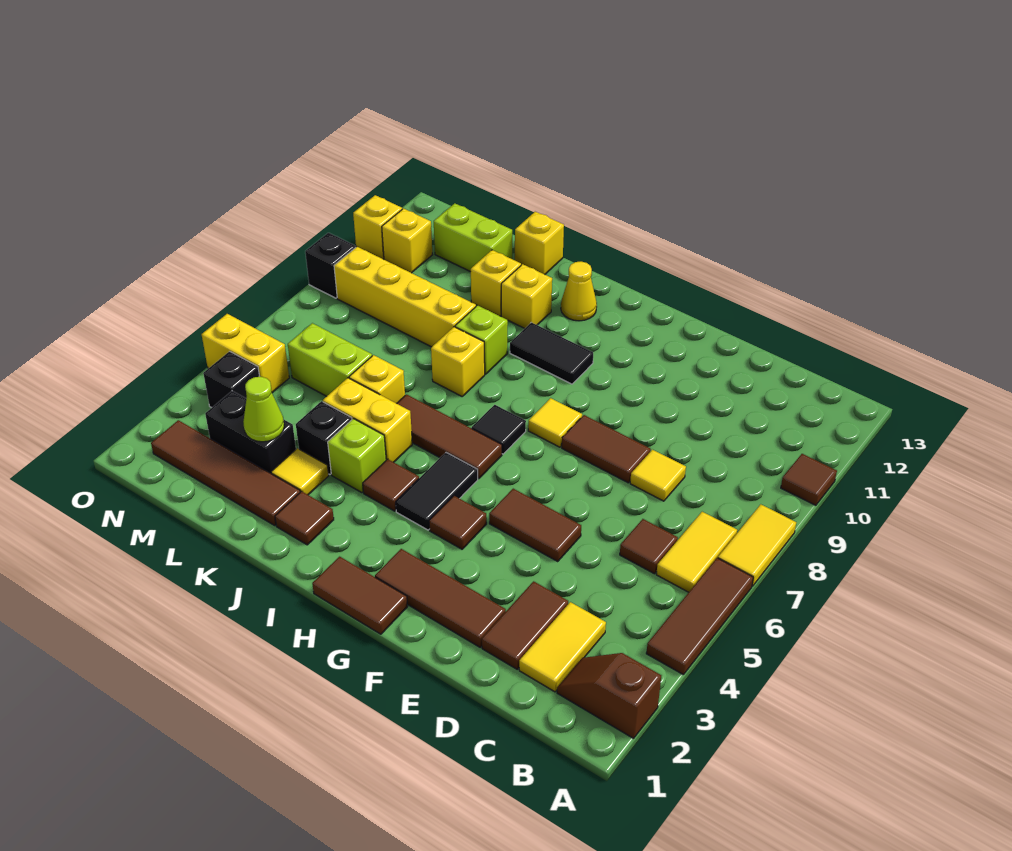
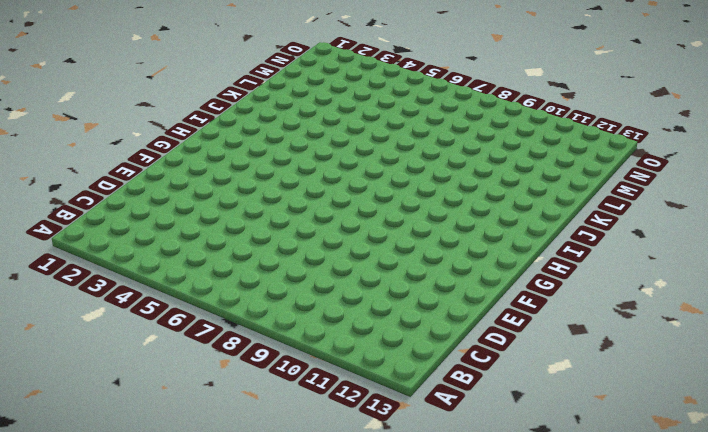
none -> brown 1x2 slope [557,653,661,738]
none -> brown 1x3 tile [646,558,753,675]
none -> yellow 1x2 tile [718,504,796,586]
none -> brown 1x1 tile [781,454,837,505]

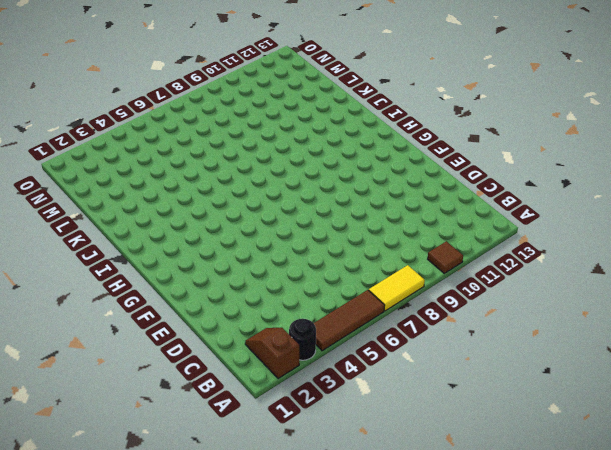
black 1x1 round brick [289,319,316,360] -> none
none -> yellow 1x2 tile [656,512,737,592]
none -> yellow 1x2 tile [519,602,606,692]
none -> brown 1x1 tile [620,519,678,574]
none -> brown 1x2 tile [482,581,568,669]

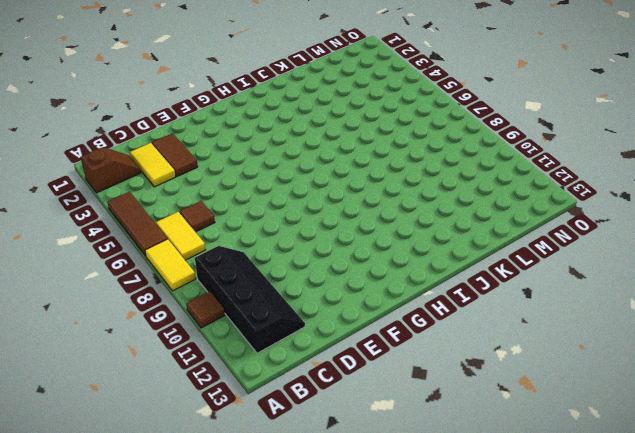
black 2x4 slope [195,246,305,353] -> none
none -> yellow 1x1 tile [630,450,686,501]
none -> brown 1x3 tile [375,549,506,647]
none -> brown 1x2 tile [489,489,581,561]
none -> brown 1x2 tile [562,415,651,483]

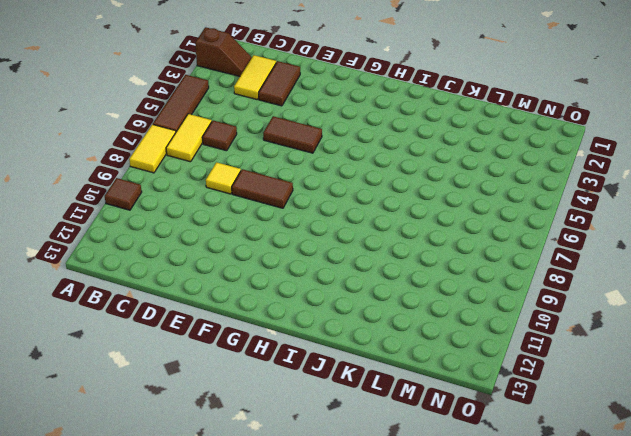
none -> brown 1x3 tile [375,549,506,647]
none -> brown 1x2 tile [312,557,408,634]
none -> brown 1x1 tile [429,496,487,549]
none -> yellow 1x1 tile [528,398,582,447]

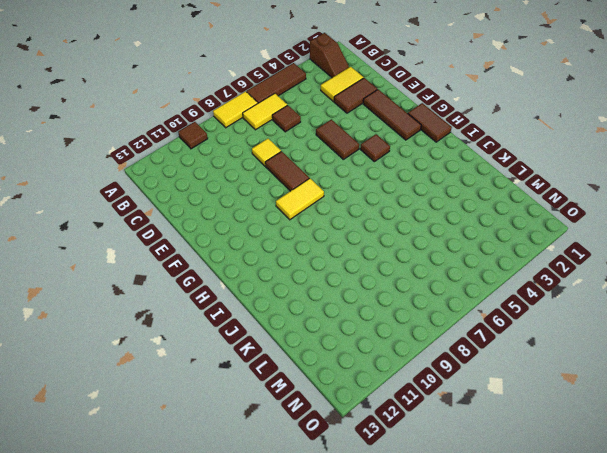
yellow 1x2 tile [276,178,324,220] -> yellow 1x1 tile [528,398,582,447]
none -> black 1x2 tile [396,453,478,530]
none -> brown 1x3 tile [397,394,502,479]
none -> black 1x1 tile [472,405,526,454]
none -> black 1x2 tile [510,322,593,384]

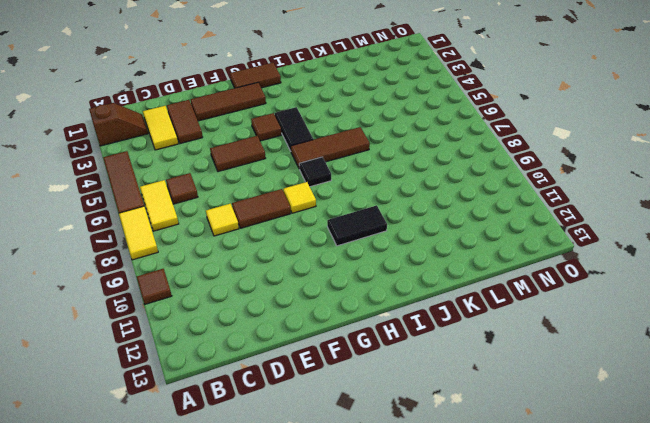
none -> brown 1x1 tile [363,459,419,511]
none -> yellow 1x1 cone [561,262,597,321]
none -> brown 1x1 tile [275,491,334,545]
none -> lime 1x1 brick [328,419,386,493]

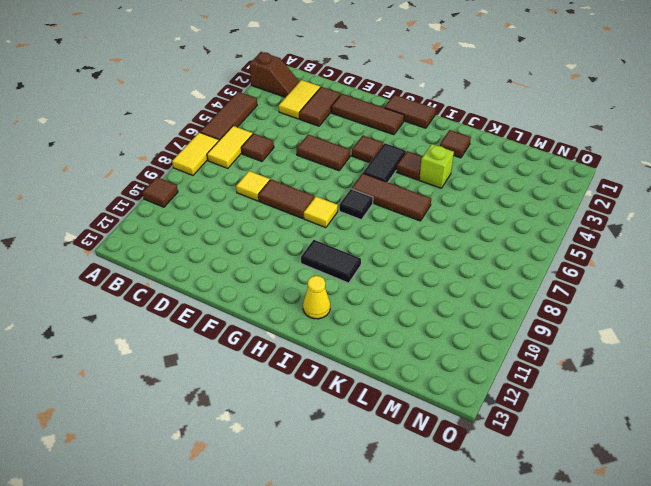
none -> yellow 1x2 brick [323,378,412,462]
none -> yellow 1x1 brick [431,327,485,396]
none -> lime 1x1 brick [455,305,508,374]
none -> yellow 1x1 brick [501,264,552,328]

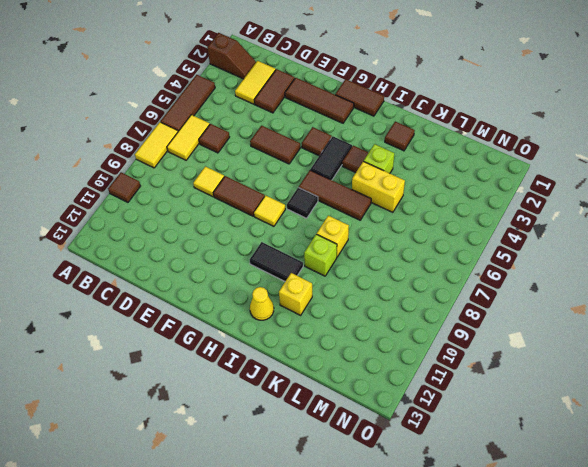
none -> brown 1x4 tile [151,420,300,526]
none -> yellow 1x1 tile [271,448,329,495]
none -> black 1x1 brick [296,401,352,474]
none -> yellow 1x1 brick [349,355,405,403]

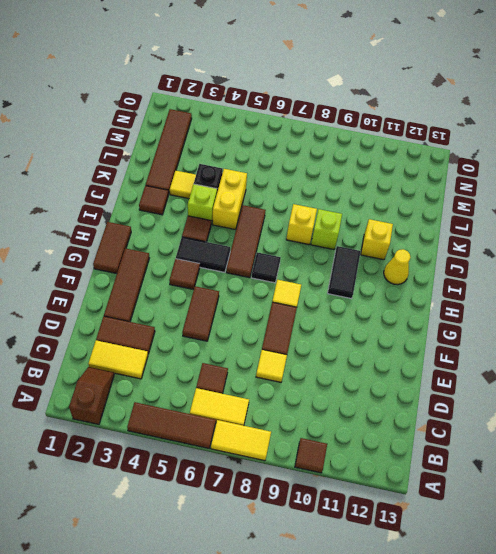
none -> yellow 1x1 brick [349,355,405,403]
none -> yellow 1x4 brick [334,247,476,347]
none -> yellow 1x1 brick [471,250,521,316]
none -> yellow 1x1 brick [515,212,564,274]

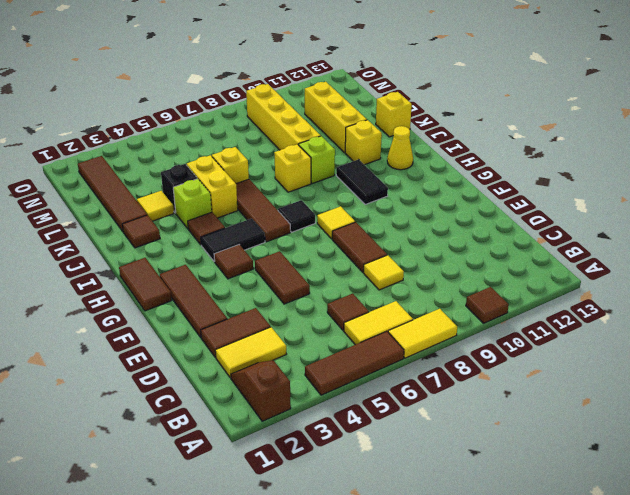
yellow 1x3 brick [305,82,367,153] -> yellow 1x1 brick [471,250,521,316]
none -> black 1x2 brick [205,391,296,473]
none -> lime 1x2 brick [288,323,372,396]
none -> lime 1x2 brick [434,203,512,272]
none -> black 1x1 brick [203,351,260,408]

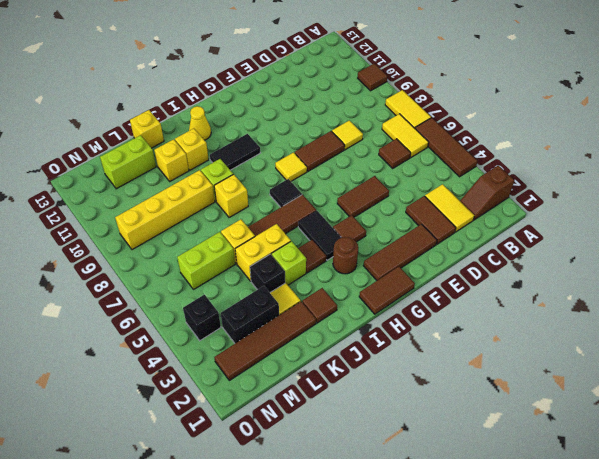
brown 1x1 round brick [333,237,358,274] -> none
none -> yellow 1x2 brick [202,314,289,393]
none -> yellow 1x1 brick [382,208,432,273]
none -> black 1x1 brick [305,233,356,298]
none -> yellow 1x1 brick [353,195,402,259]

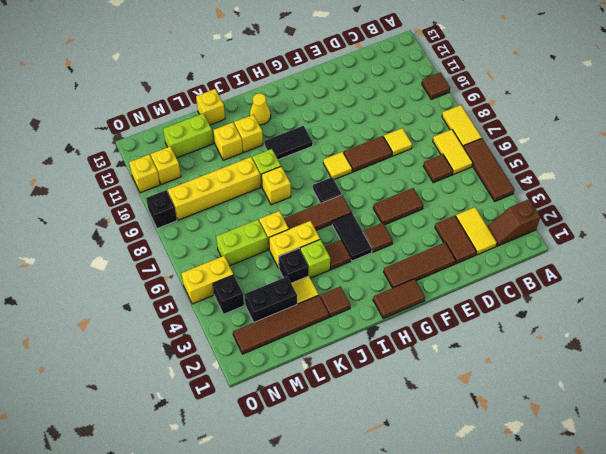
none -> lime 1x1 cone [243,377,284,442]

